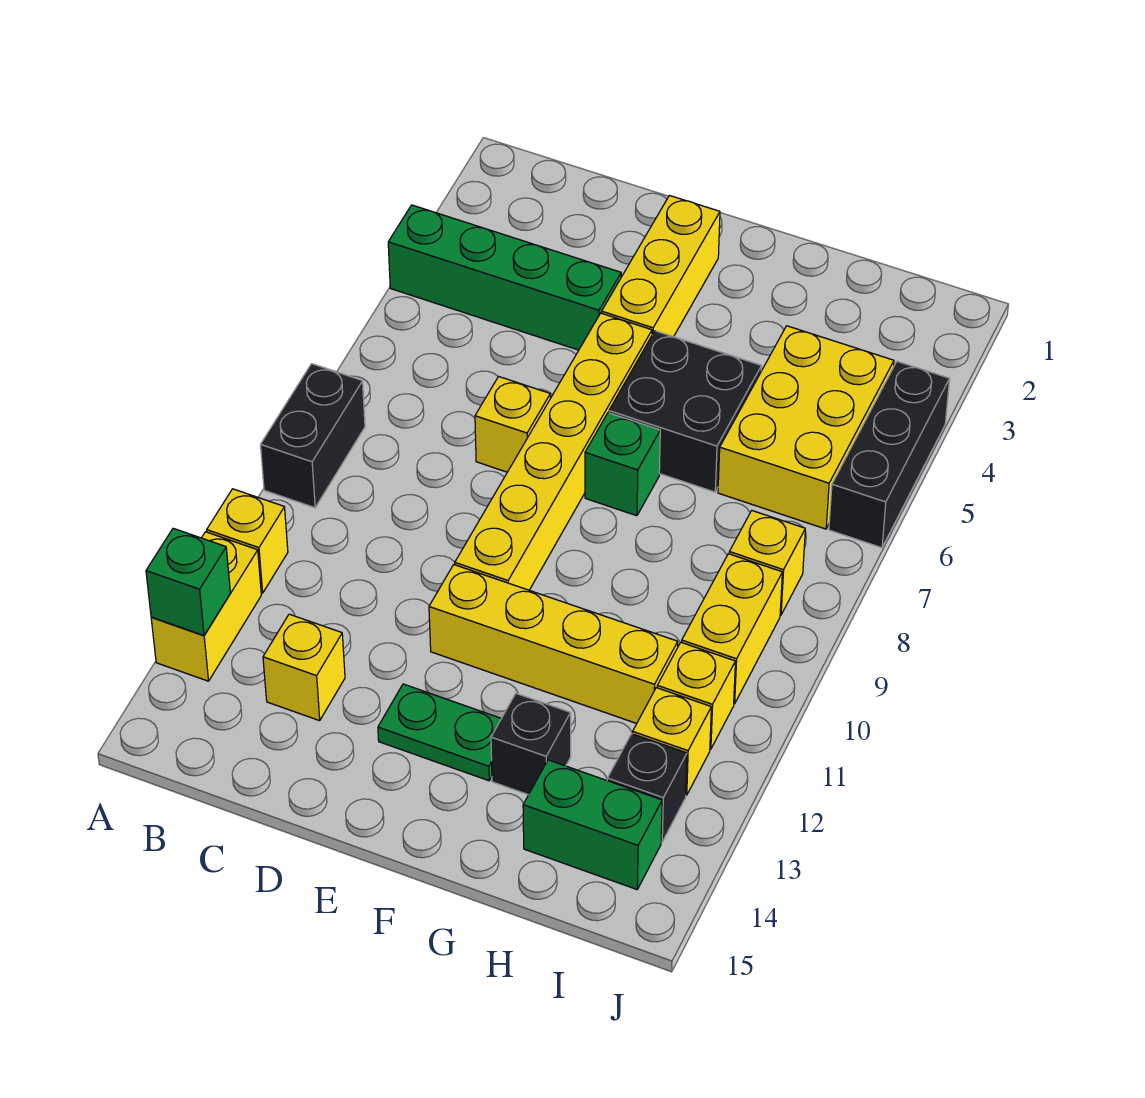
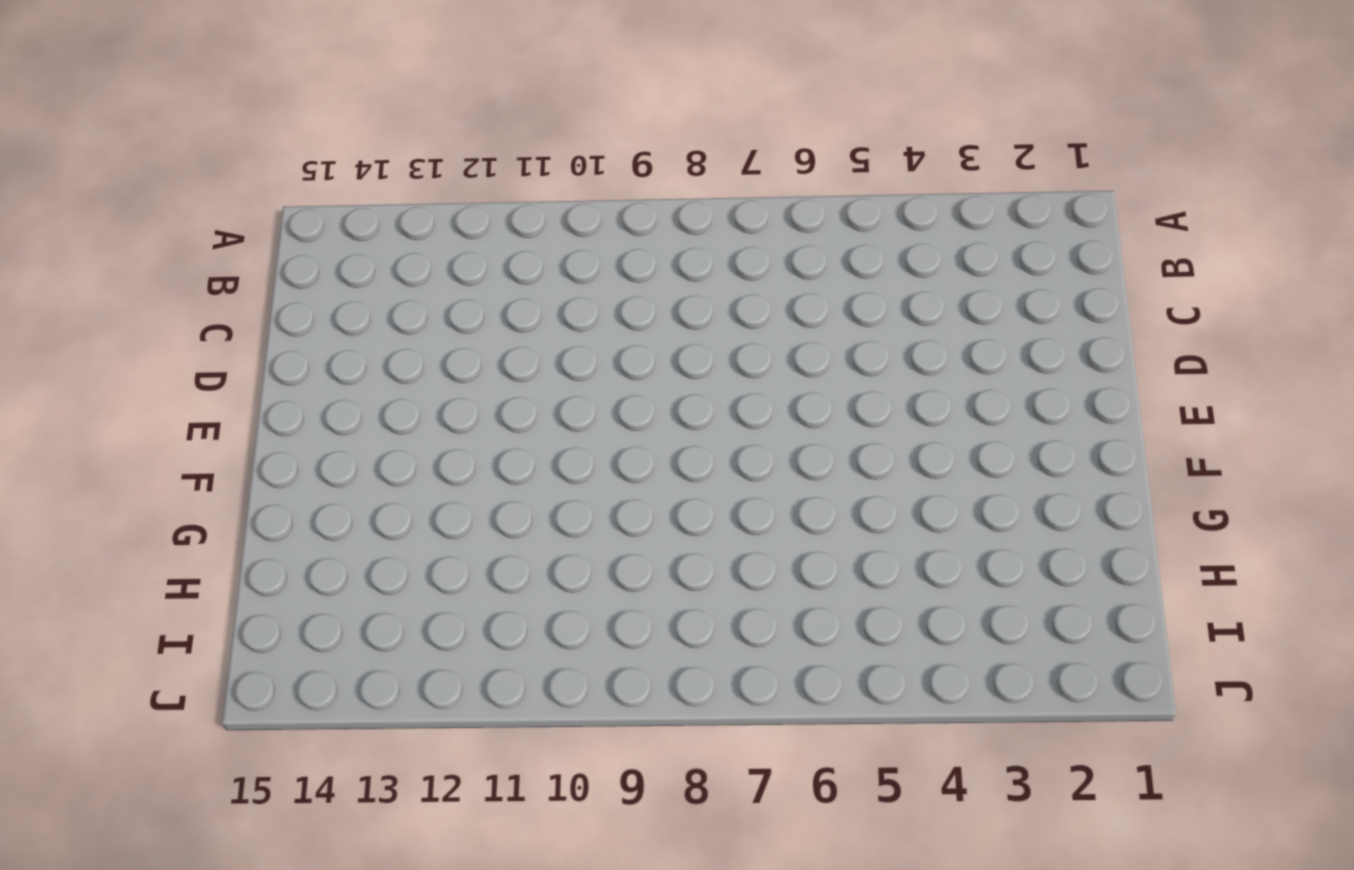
none -> green 1x4 brick [388,205,621,350]
none -> black 1x2 brick [260,364,365,508]
none -> yellow 1x1 brick [207,489,288,593]

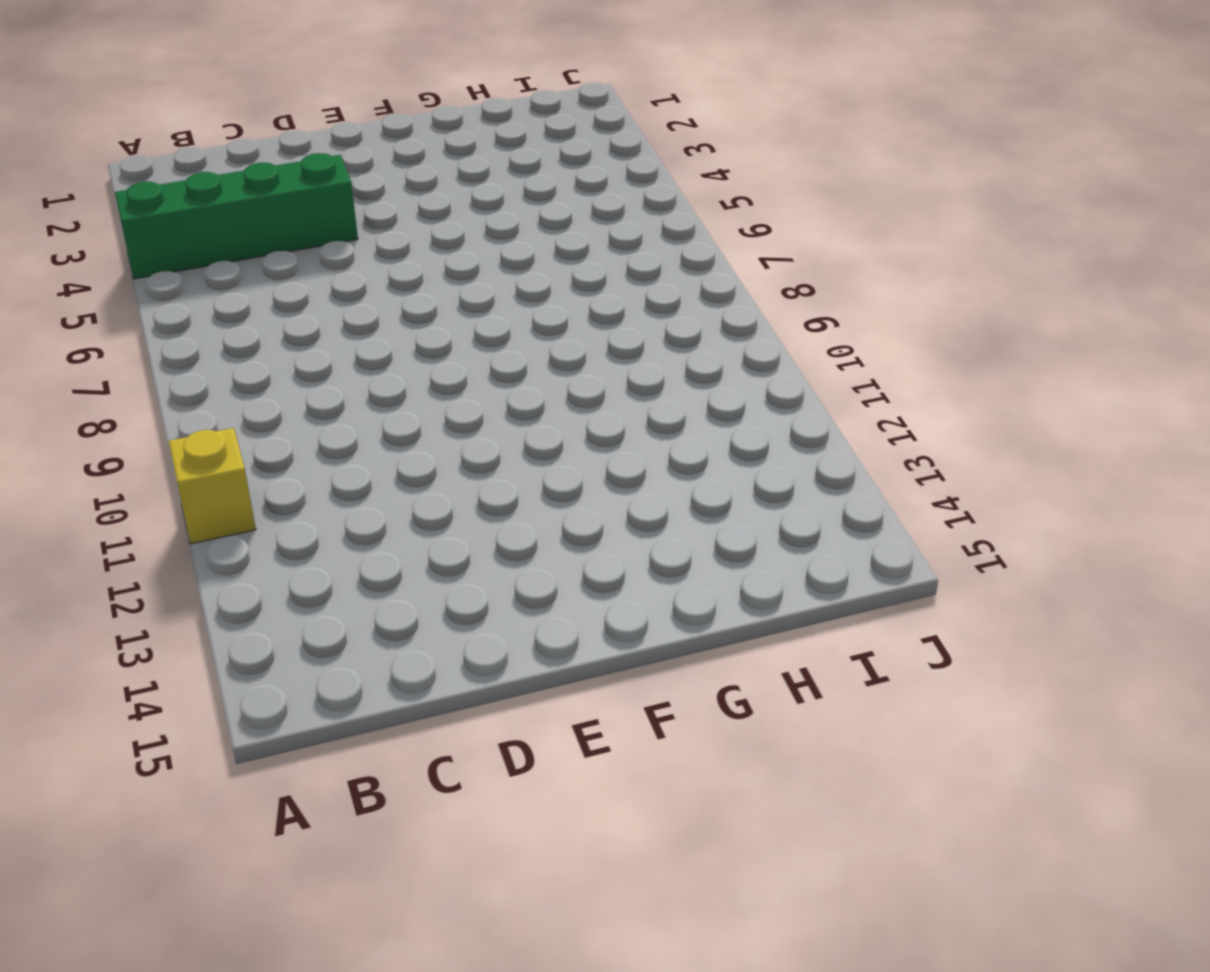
none -> black 1x2 brick [260,364,365,508]
none -> yellow 1x2 brick [151,532,261,681]
none -> yellow 1x1 brick [263,614,345,721]

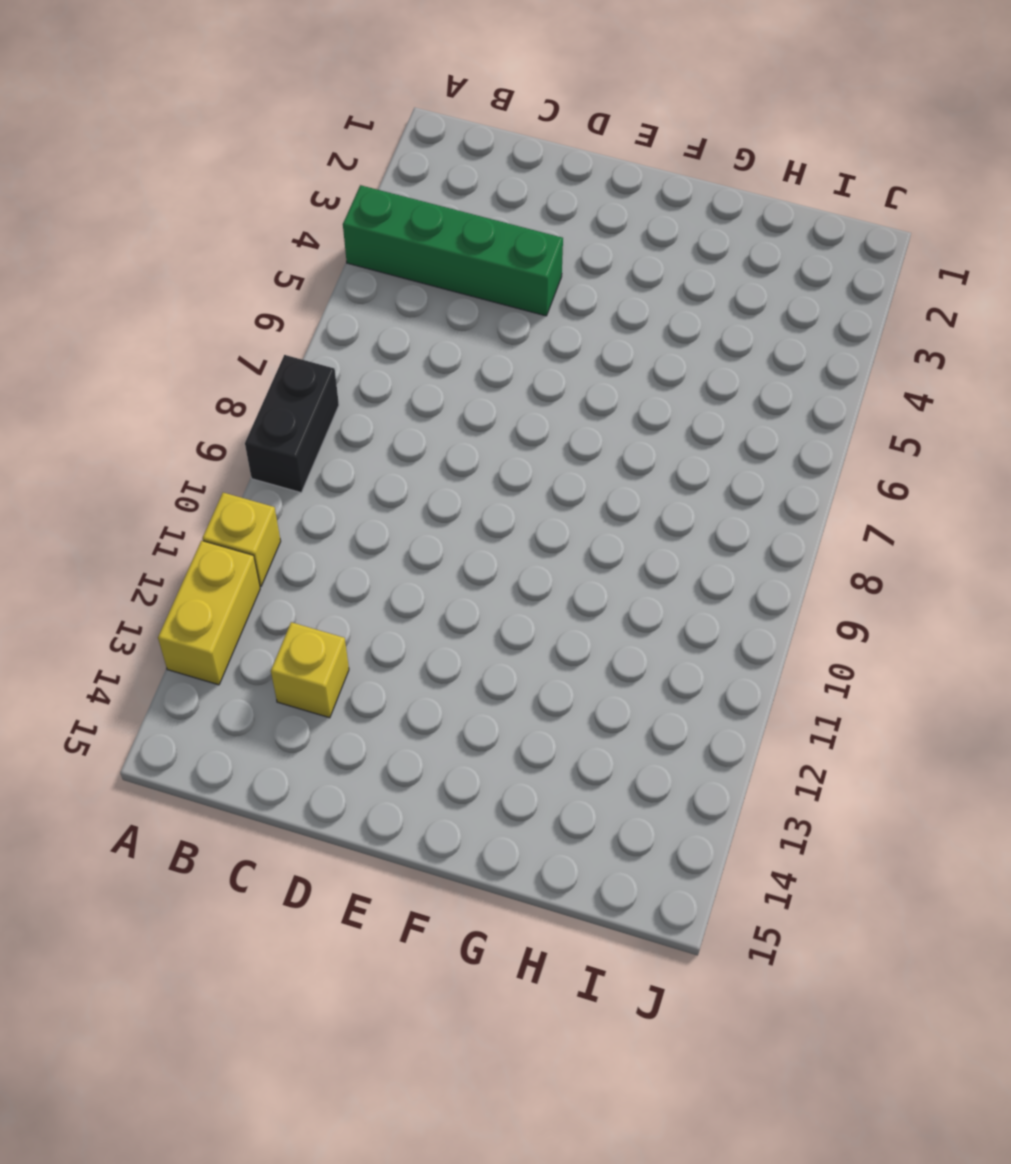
none -> yellow 1x1 brick [475,377,550,472]
none -> yellow 1x3 brick [602,196,720,337]
none -> yellow 1x6 brick [455,313,652,590]

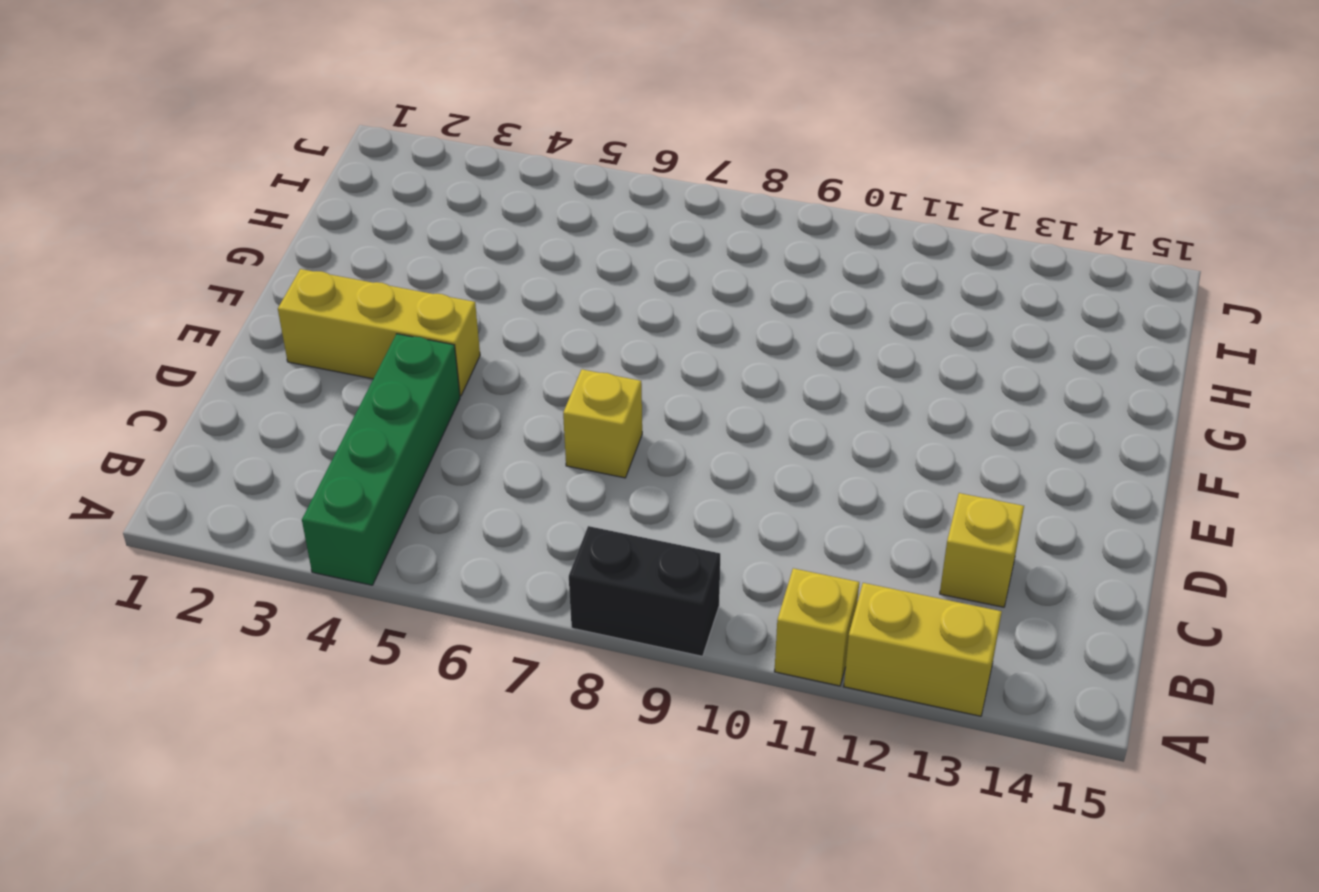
none -> yellow 1x6 brick [455,313,652,590]
none -> yellow 1x4 brick [429,565,678,723]
none -> green 1x2 plate [378,684,501,781]

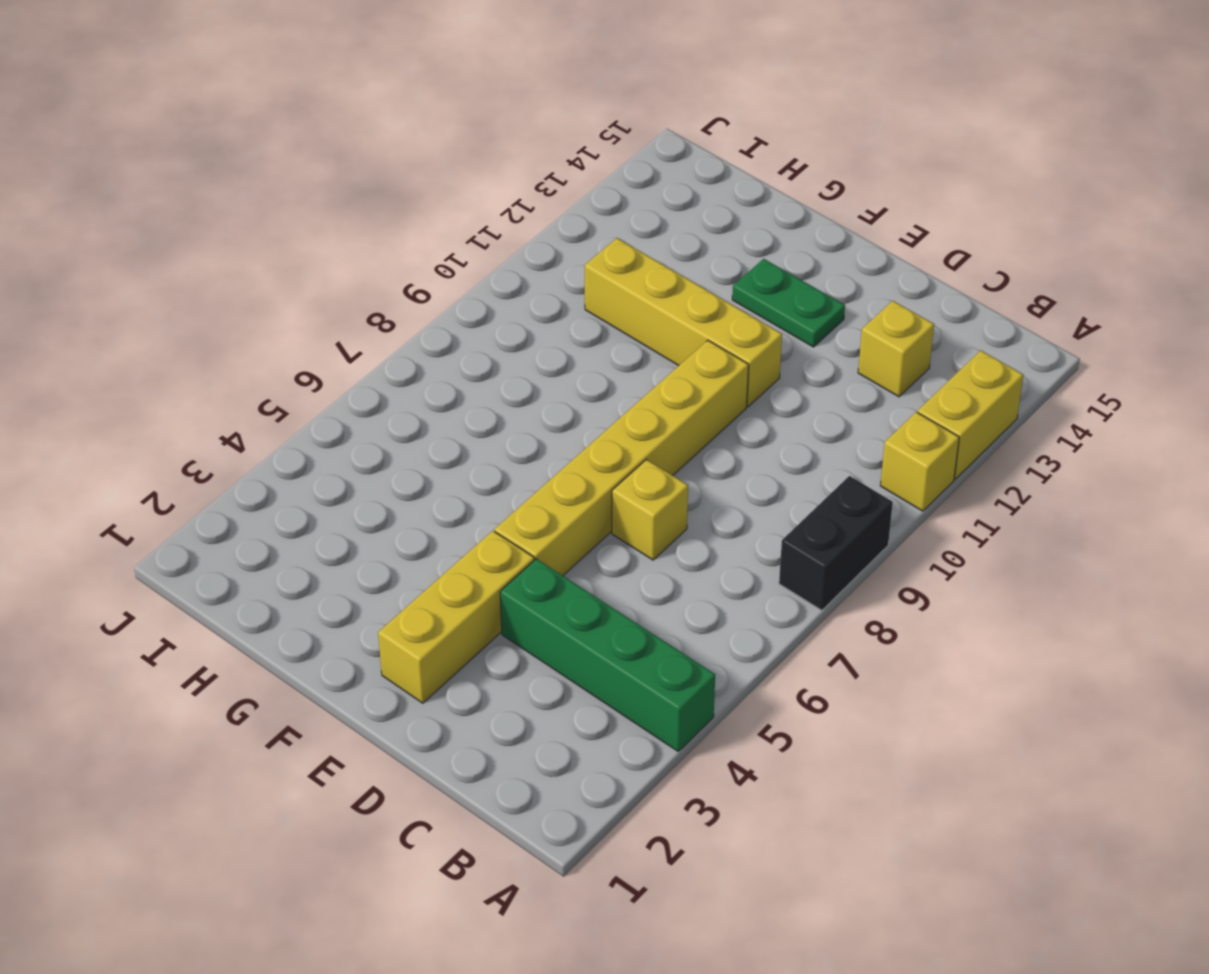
none -> black 2x2 brick [609,331,761,492]
none -> green 1x1 brick [585,413,660,516]
none -> black 1x1 brick [491,693,571,795]

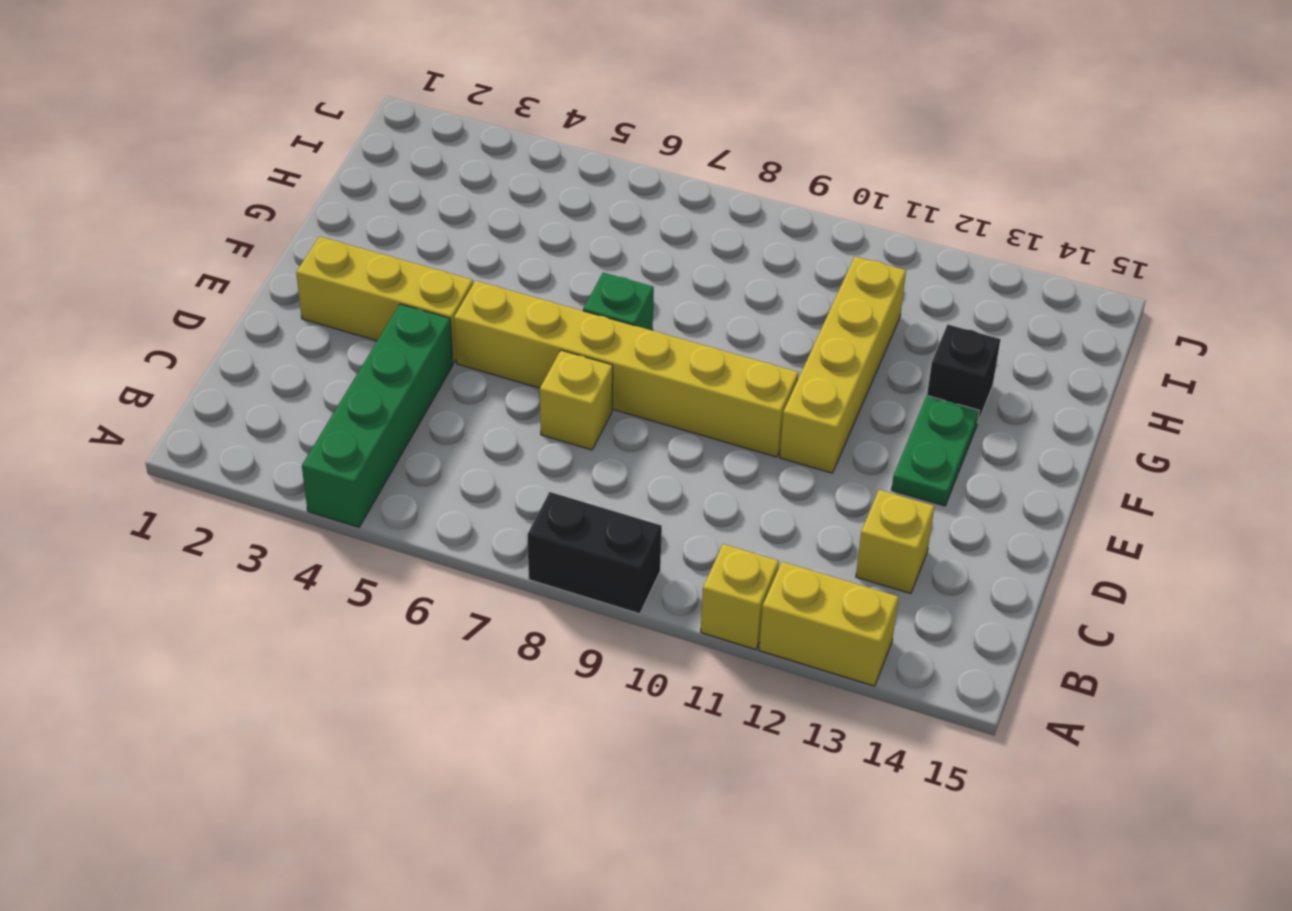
none -> black 2x2 brick [609,331,761,492]
none -> yellow 2x3 brick [718,326,894,529]
none -> green 1x2 brick [523,760,662,889]

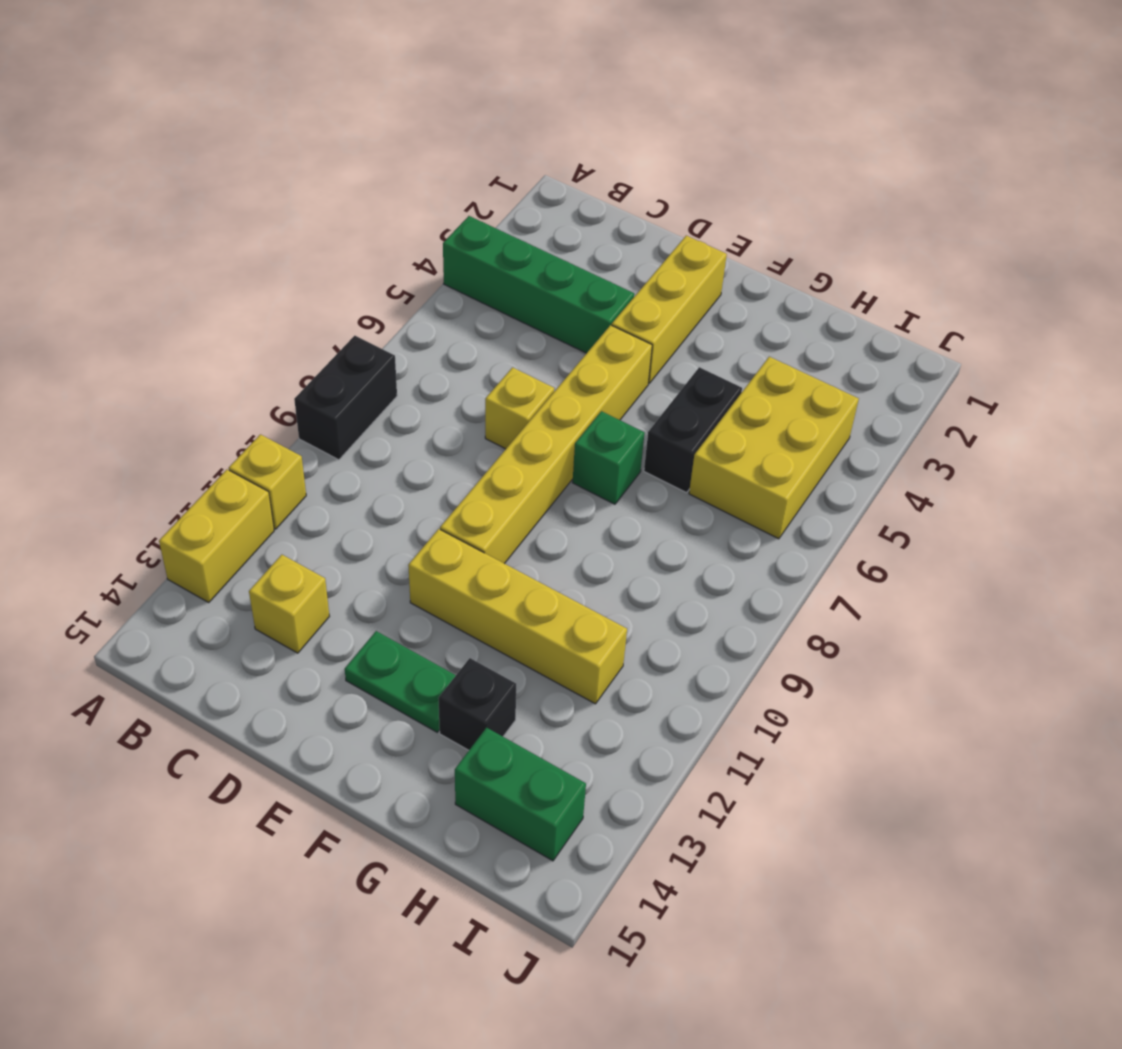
black 1x2 brick [644,367,742,493] -> black 2x2 brick [609,331,761,492]
none -> yellow 1x1 brick [729,511,805,615]
none -> yellow 1x2 brick [682,554,782,704]
none -> yellow 1x1 brick [657,642,735,749]

